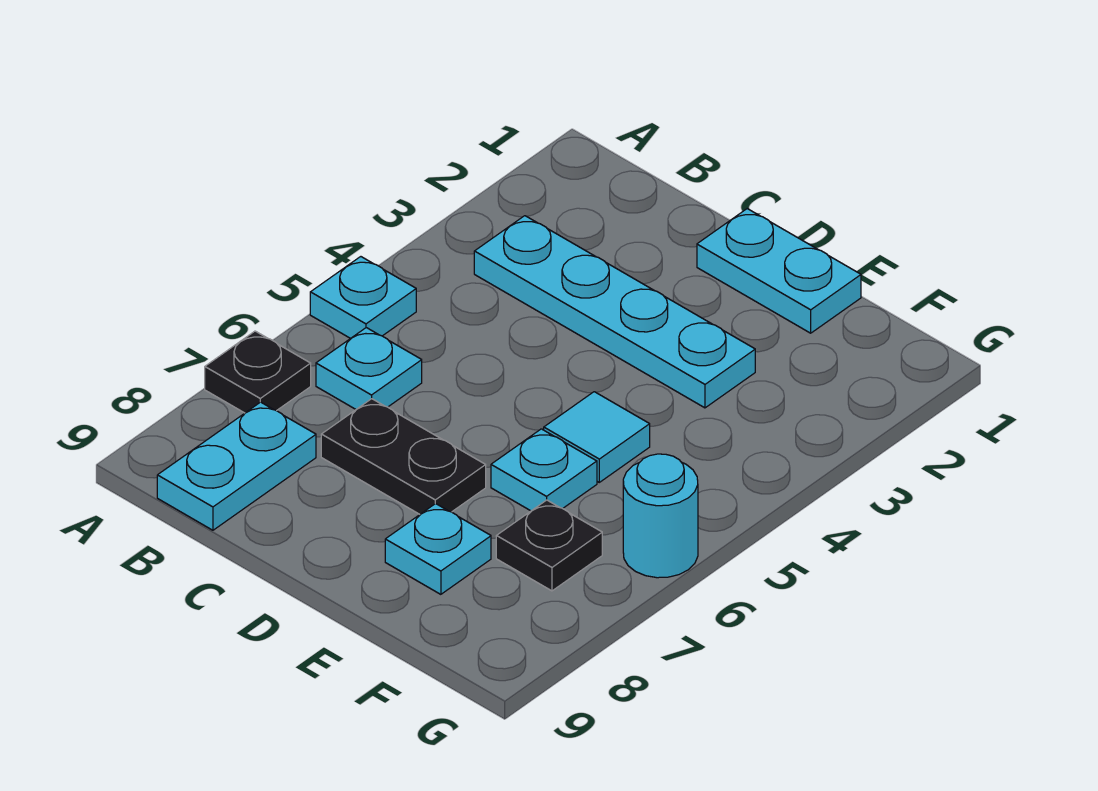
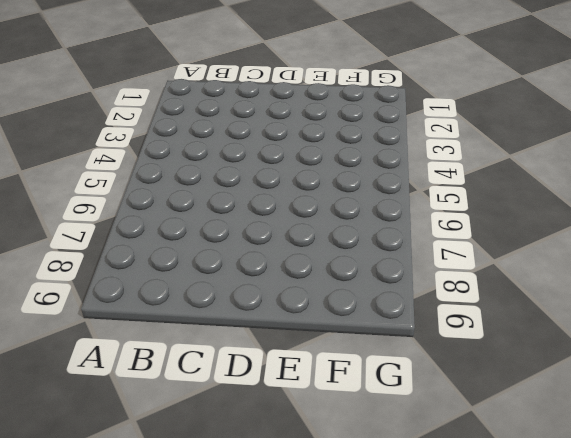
none -> cyan 1x1 plate [310,257,416,339]
none -> black 1x1 plate [205,331,311,413]
none -> cyan 1x4 plate [474,216,755,408]

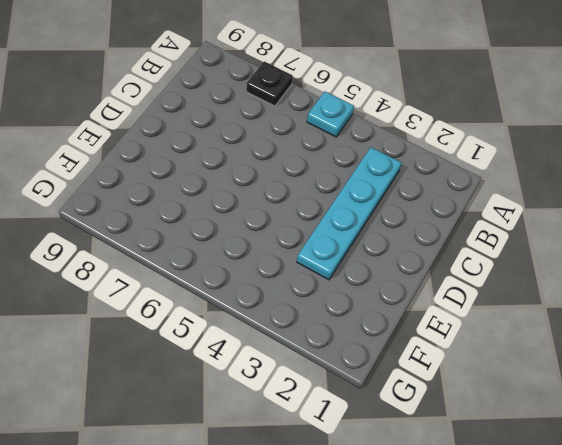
none -> cyan 1x1 plate [316,328,422,409]
none -> cyan 1x2 plate [157,402,316,530]
none -> black 1x2 plate [321,399,486,514]

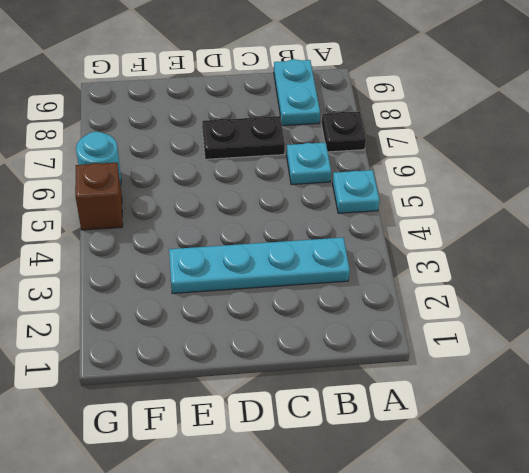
brown 1x1 brick [75,163,123,230] -> none
none -> cyan 1x2 plate [697,209,861,333]
none -> cyan 1x1 tile [544,392,650,482]
none -> cyan 1x1 plate [491,429,597,511]

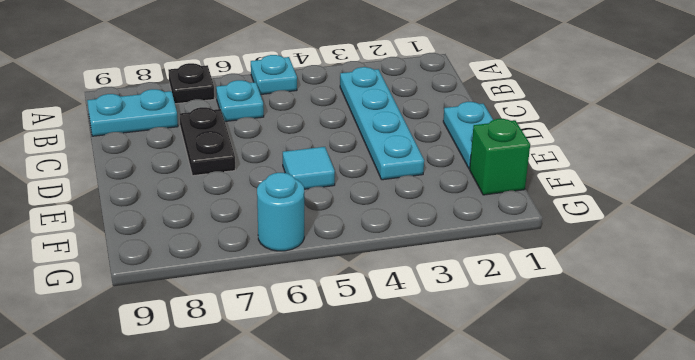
green 1x1 brick [470,119,530,195] -> none
none -> cyan 1x1 plate [491,429,597,511]
none -> cyan 1x1 plate [385,504,491,594]
none -> black 1x1 plate [496,500,602,591]

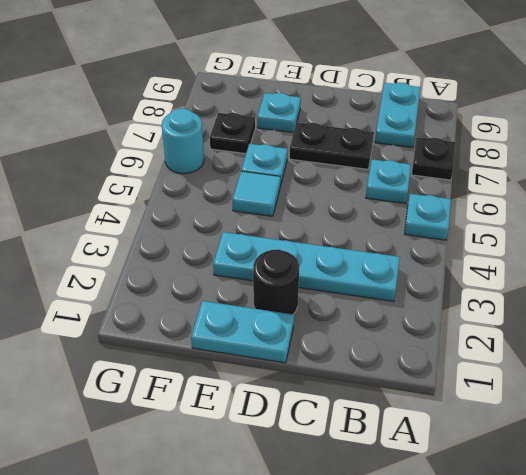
black 1x1 round brick [253,249,299,314] -> none

